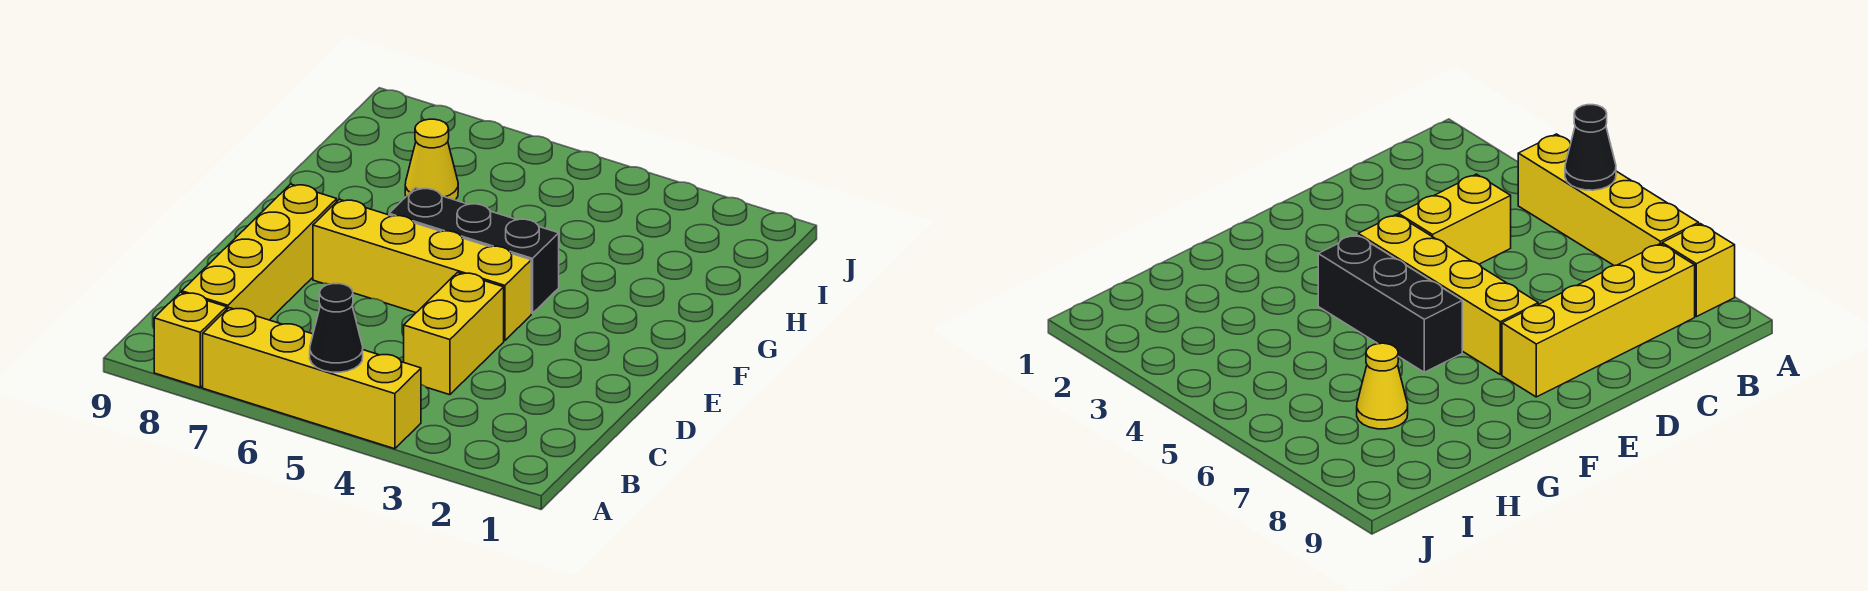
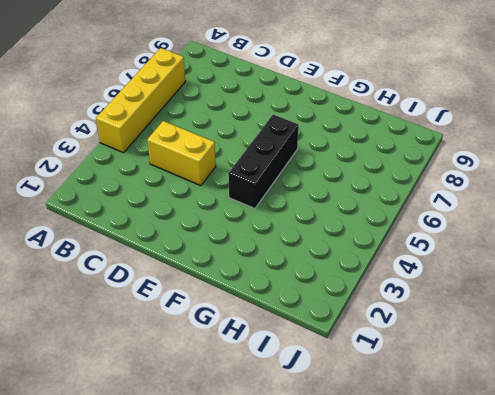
none -> yellow 1x1 brick [154,292,227,387]
none -> yellow 1x4 brick [182,184,337,320]

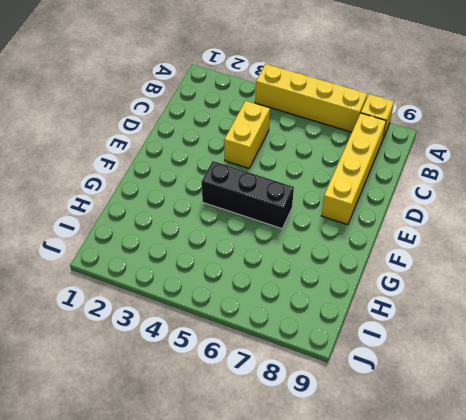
none -> yellow 1x4 brick [313,199,531,341]
none -> yellow 1x1 cone [405,119,458,200]

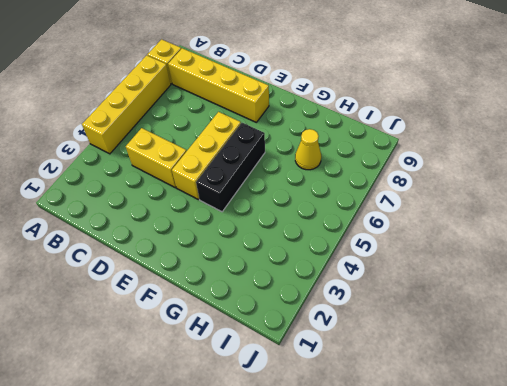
yellow 1x3 brick [172,112,241,199] -> yellow 1x4 brick [313,199,531,341]
none -> black 1x1 cone [310,284,363,372]

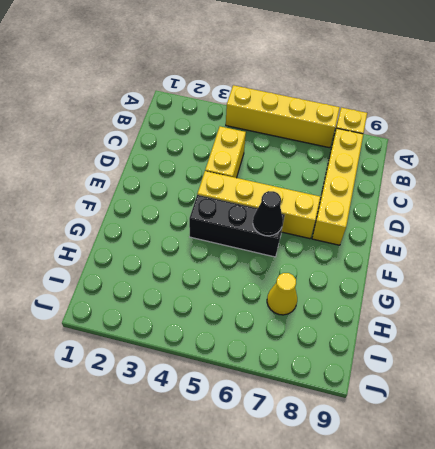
black 1x1 cone [253,191,283,236] -> black 1x1 cone moved to [310,284,363,372]

